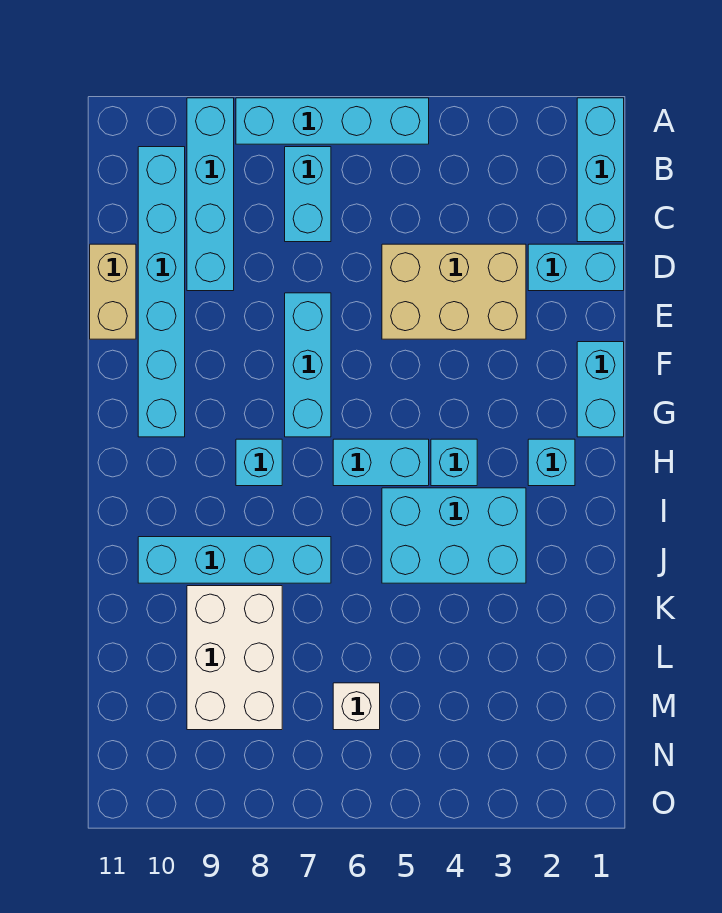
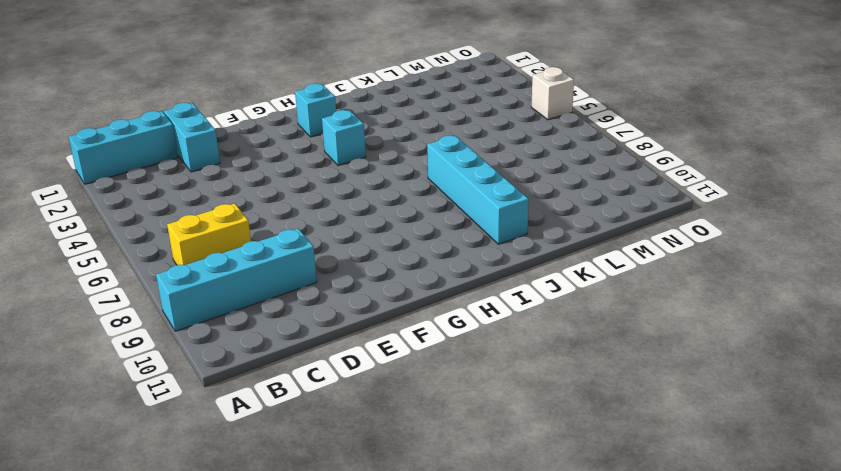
yellow 1x2 brick [167,204,251,265] -> cyan 1x2 brick [285,147,331,242]
white 1x1 brick [531,67,574,120] -> white 1x1 brick moved to [333,683,380,730]
none -> cyan 1x4 brick [236,98,429,144]
none -> cyan 1x6 brick [138,147,185,437]
none -> tan 2x3 brick [382,244,526,339]

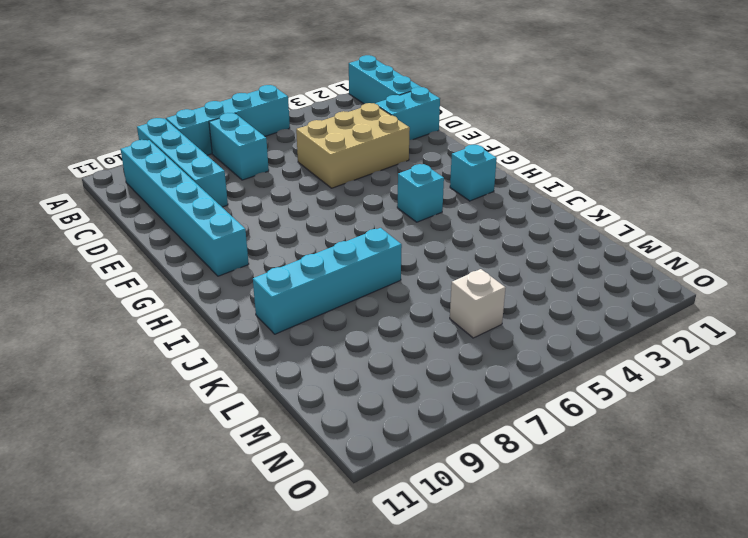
none -> tan 1x2 brick [90,244,136,339]
none -> cyan 1x3 brick [285,293,331,437]
none -> cyan 1x2 brick [577,342,624,437]

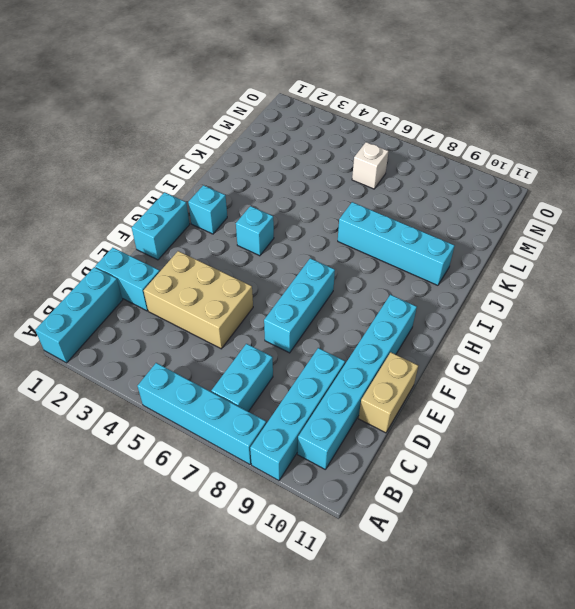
none -> cyan 1x2 brick [333,439,429,486]
none -> cyan 1x1 brick [236,439,282,486]
none -> cyan 2x3 brick [382,488,526,583]

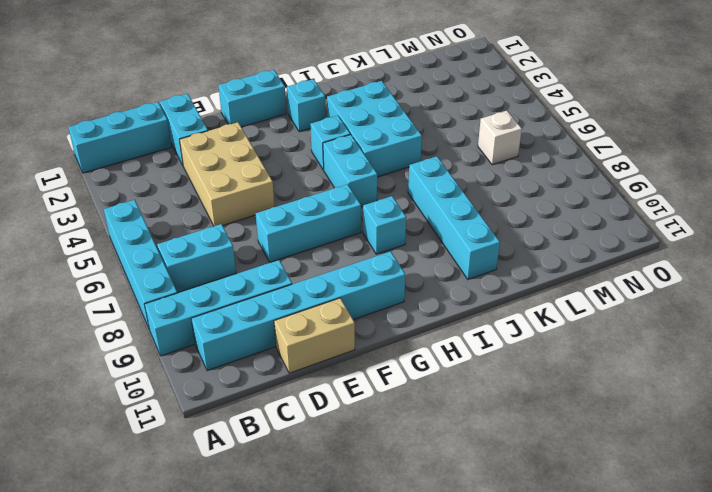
none -> white 2x3 brick [187,586,282,730]

